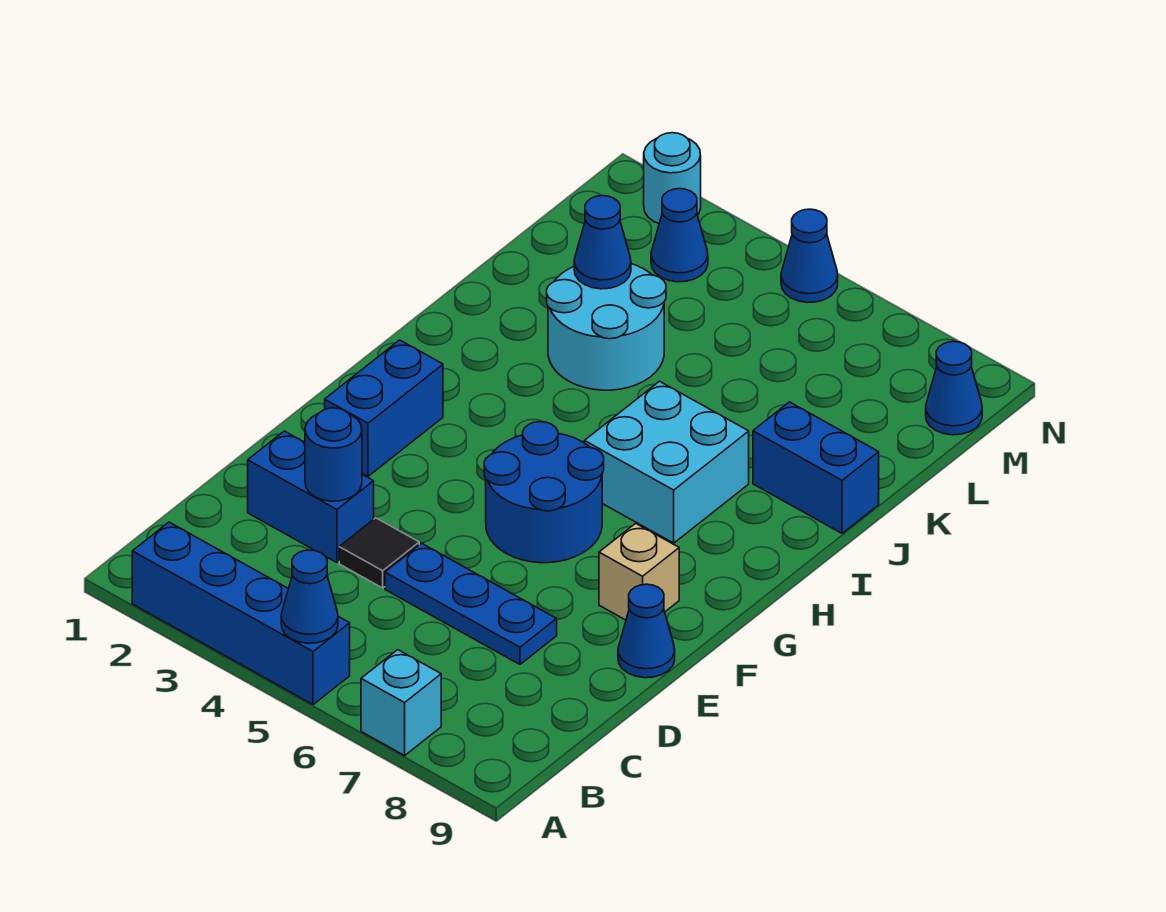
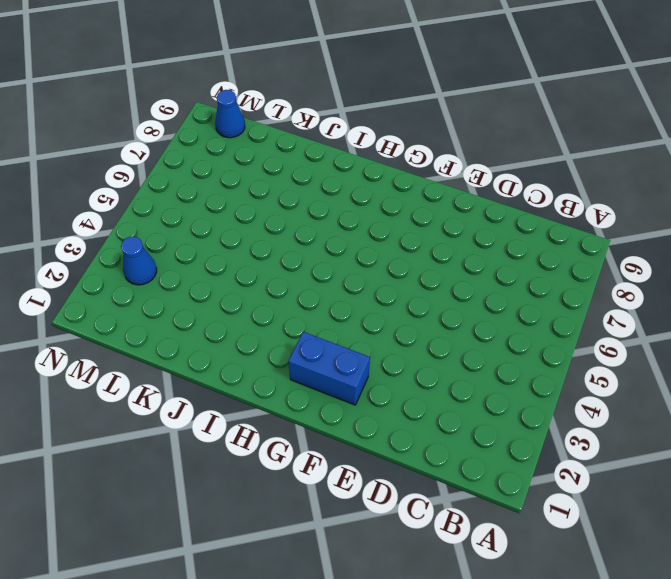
none -> blue 1x4 brick [132,522,350,705]
none -> cyan 1x1 brick [361,650,441,756]
none -> blue 1x2 brick [248,431,374,562]

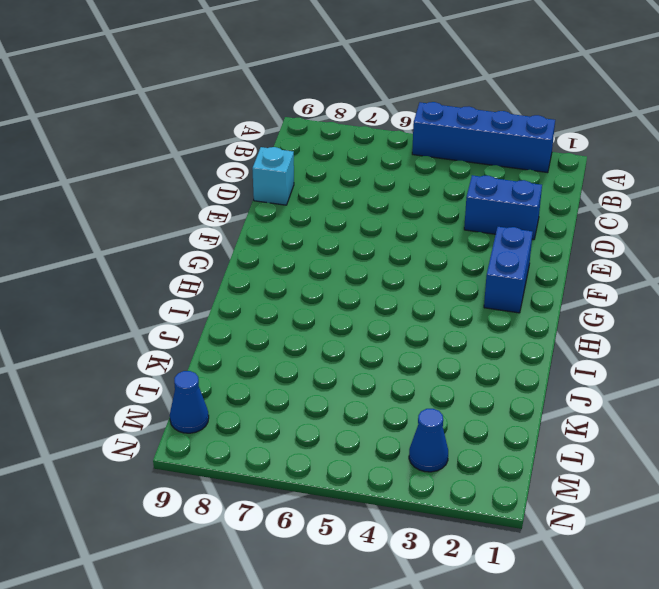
cyan 1x1 brick [252,147,294,205] -> cyan 1x1 brick moved to [361,650,441,756]
none -> black 1x1 tile [339,518,419,588]
none -> blue 1x3 plate [385,543,557,664]
none -> blue 1x1 cone [618,584,675,678]

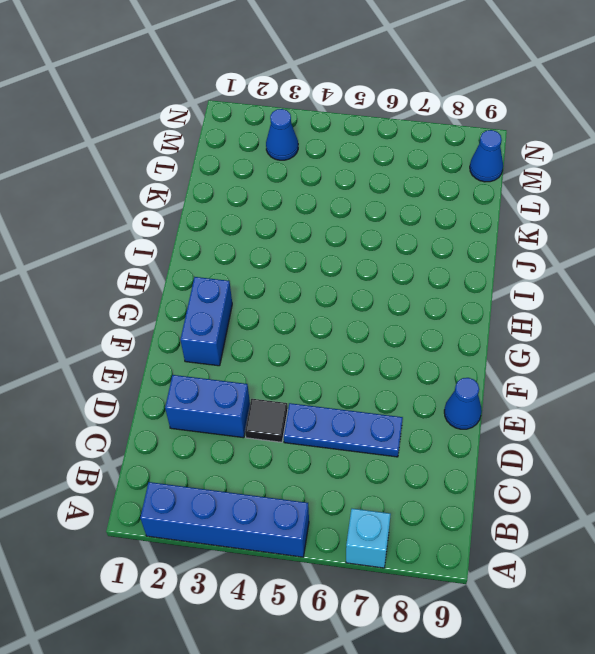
none -> blue 2x2 round brick [484,422,604,563]
none -> tan 1x1 brick [599,523,679,620]
none -> cyan 2x2 brick [584,381,749,543]

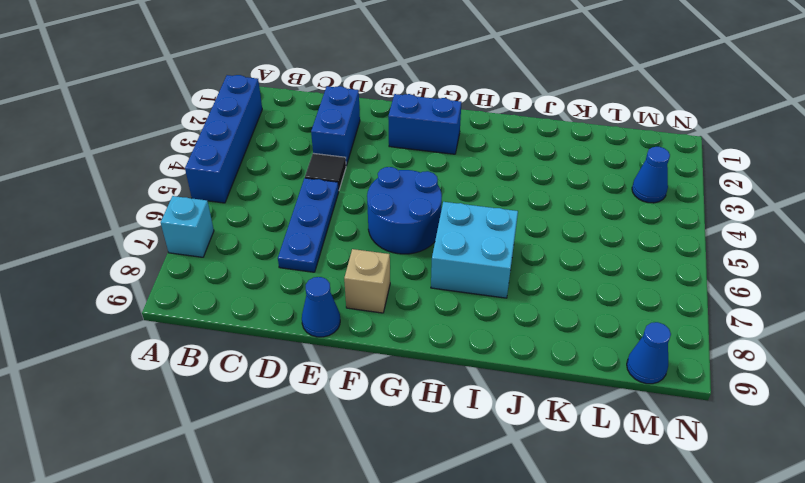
none -> cyan 2x2 round brick [547,264,666,390]
none -> blue 1x2 brick [753,402,879,533]
none -> cyan 1x1 round brick [644,133,701,223]

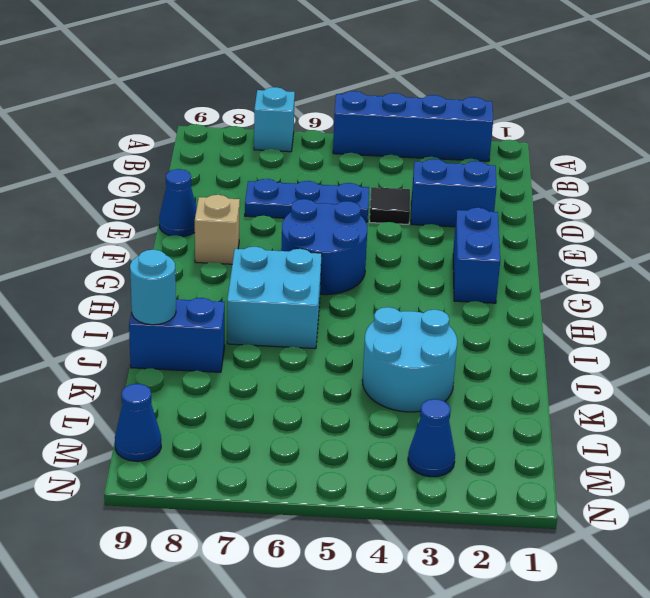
cyan 1x1 round brick [130,250,176,325] -> cyan 1x1 round brick moved to [644,133,701,223]
none -> blue 1x1 cone [781,209,838,303]
none -> blue 1x1 cone [281,550,338,643]
none -> blue 1x1 round brick [305,408,362,501]

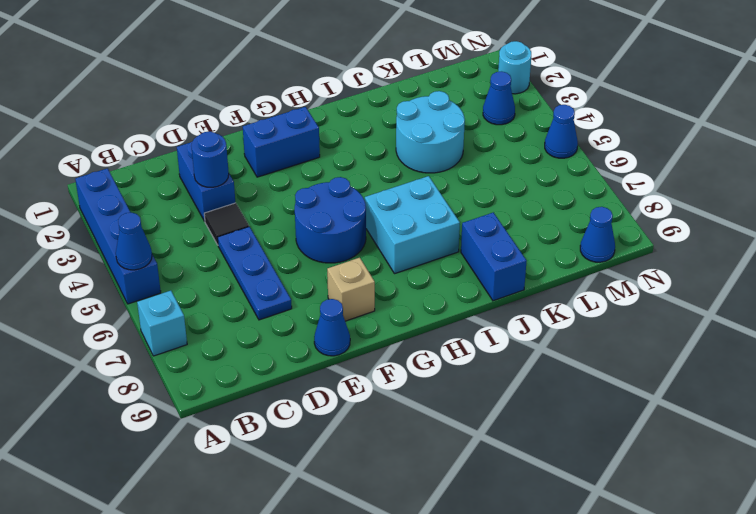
none -> blue 1x1 cone [574,196,631,289]

